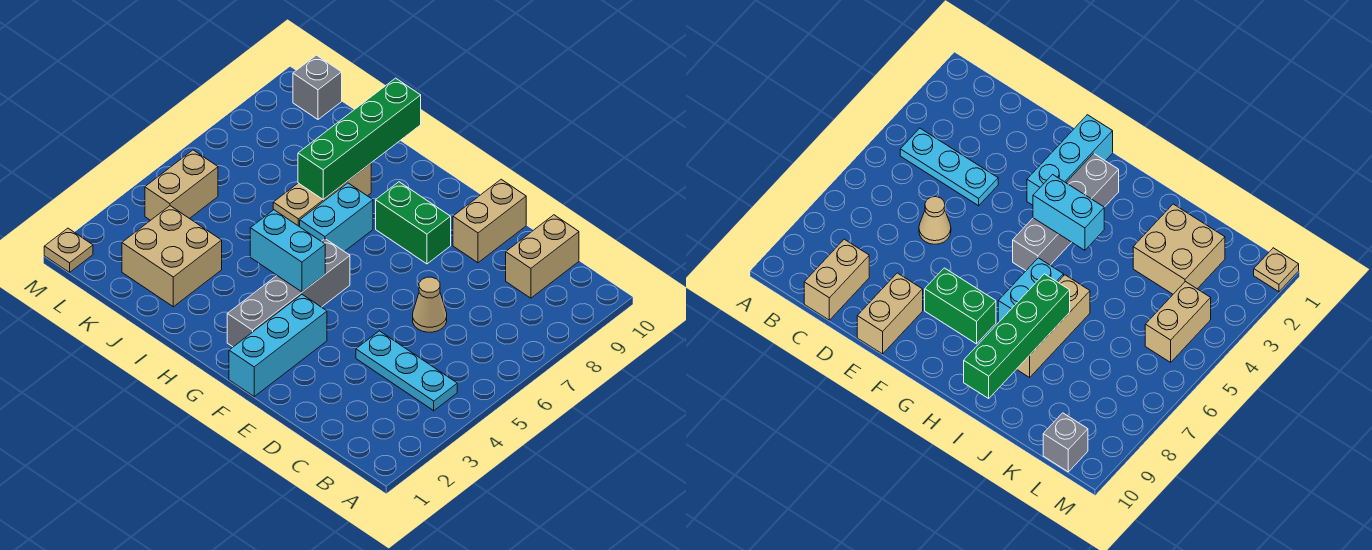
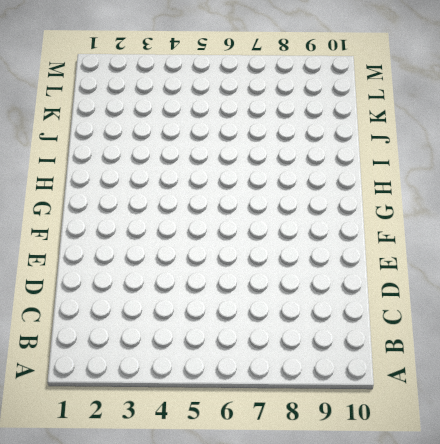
none -> cyan 1x3 plate [356,331,457,411]
none -> tan 1x2 brick [506,215,579,298]
none -> tan 1x1 cone [413,277,447,332]

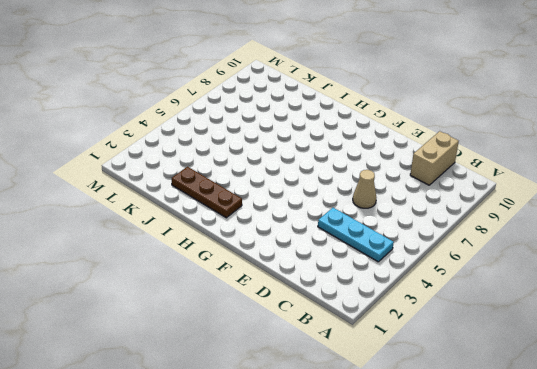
brown 1x3 plate [172,167,242,218] -> tan 2x2 brick [122,206,222,307]
none -> tan 1x2 brick [453,179,526,263]
none -> cyan 1x3 brick [229,295,327,397]
none -> green 1x2 brick [376,182,451,264]

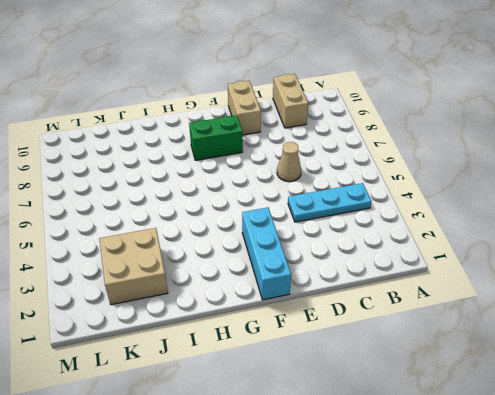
none -> grey 1x4 brick [227,239,350,347]
none -> cyan 1x2 brick [300,183,373,252]
none -> tan 1x3 brick [273,163,371,227]

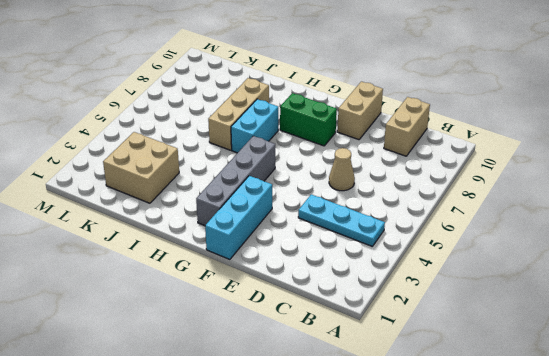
none -> tan 1x2 brick [145,150,218,220]
none -> grey 1x1 brick [293,55,342,119]
none -> tan 1x1 plate [44,228,93,272]

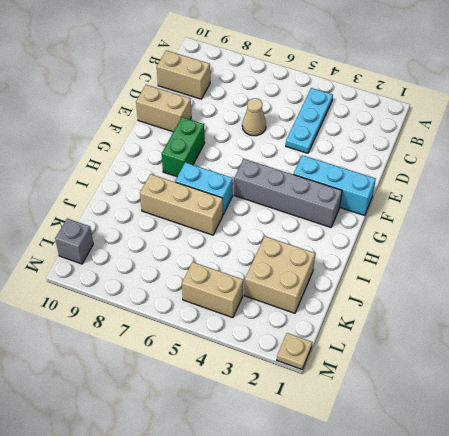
none -> cyan 1x2 brick [250,210,325,292]
none -> green 1x4 brick [298,78,421,199]

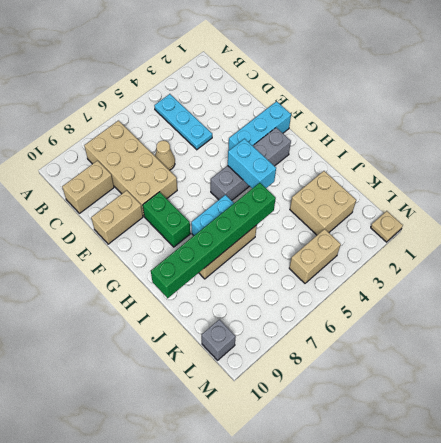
tan 2x4 brick [84,121,177,216] -> none
green 1x6 brick [151,183,276,298] -> green 1x4 brick [298,78,421,199]

